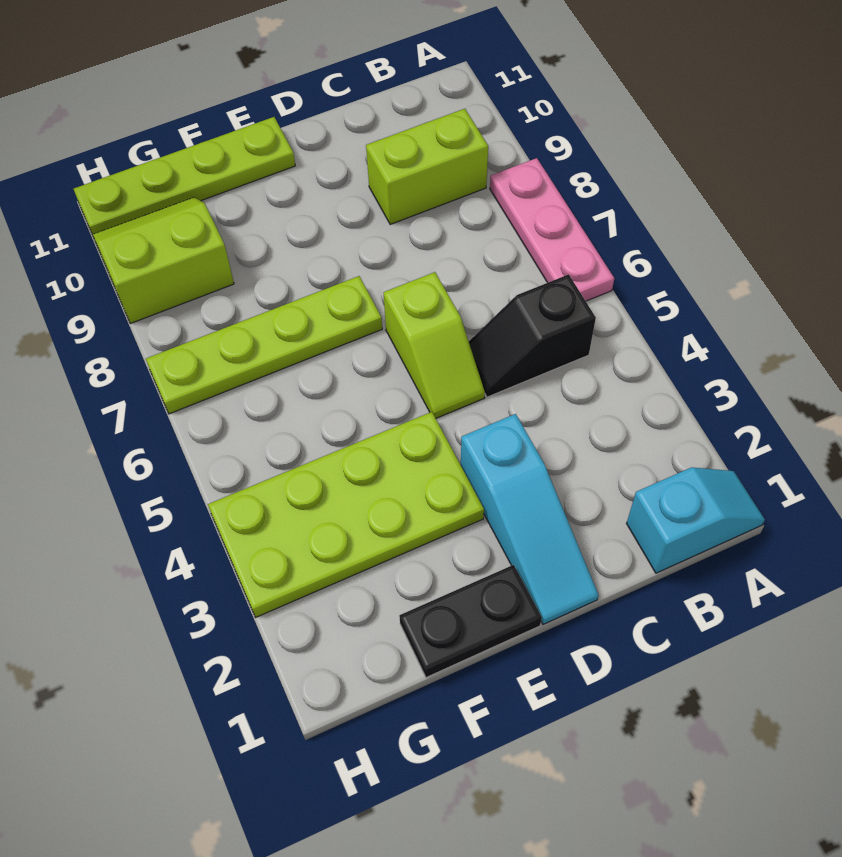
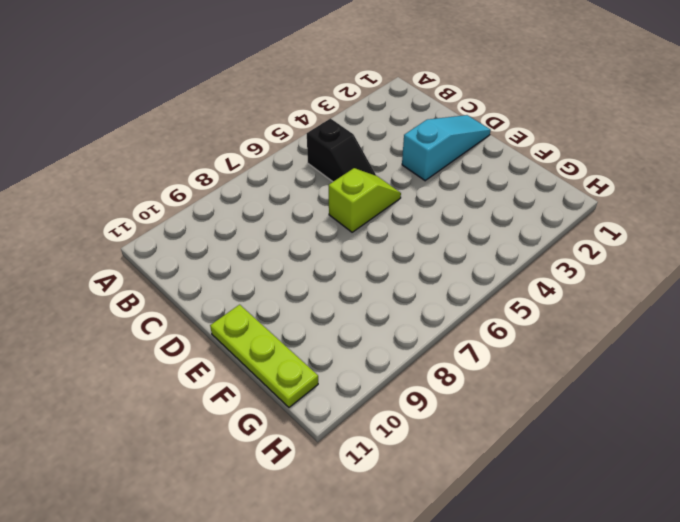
lime 1x3 plate [210,305,318,407] -> lime 1x4 plate [74,117,295,235]
none -> cyan 1x2 slope [627,468,765,573]
none -> pink 1x3 plate [490,158,614,301]

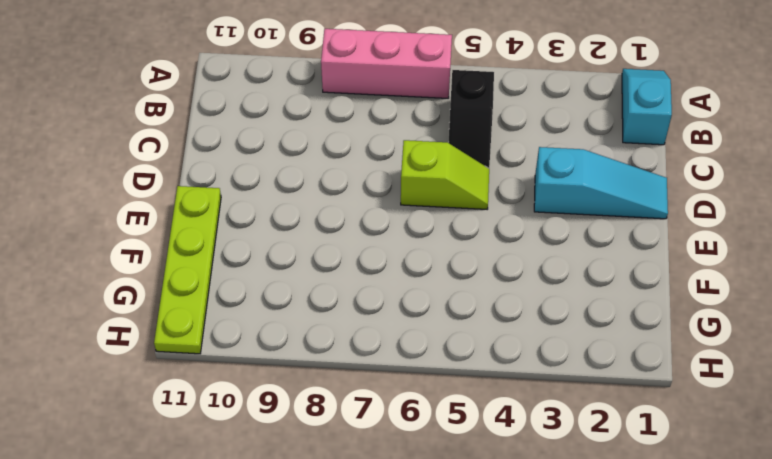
pink 1x3 brick [321,29,452,98] -> pink 1x3 plate [490,158,614,301]
none -> lime 1x2 brick [366,109,488,224]
none -> black 1x2 plate [399,565,542,677]

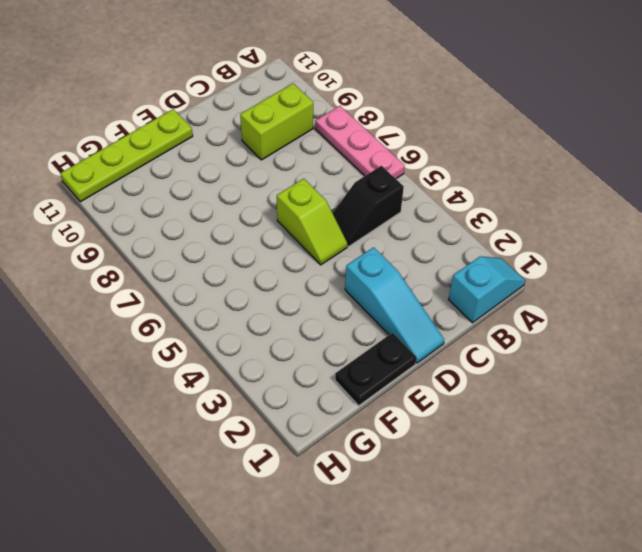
none -> lime 2x4 plate [208,412,484,617]
none -> lime 1x4 plate [146,276,382,414]

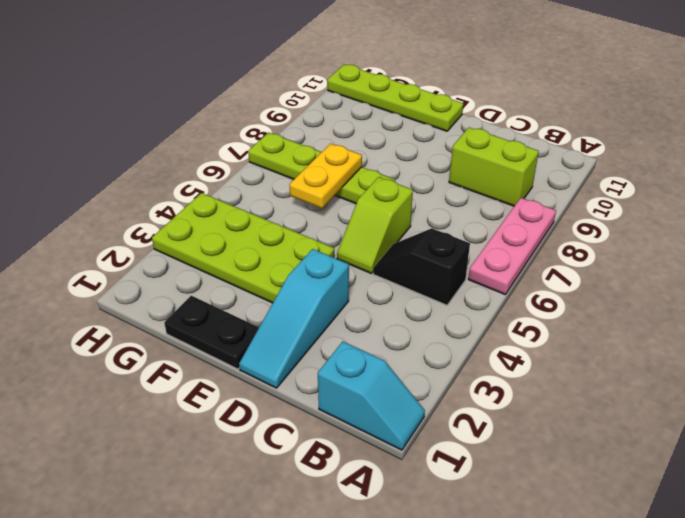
yellow 1x2 plate [289,144,362,208] -> none
none -> lime 2x2 slope [93,197,234,323]

